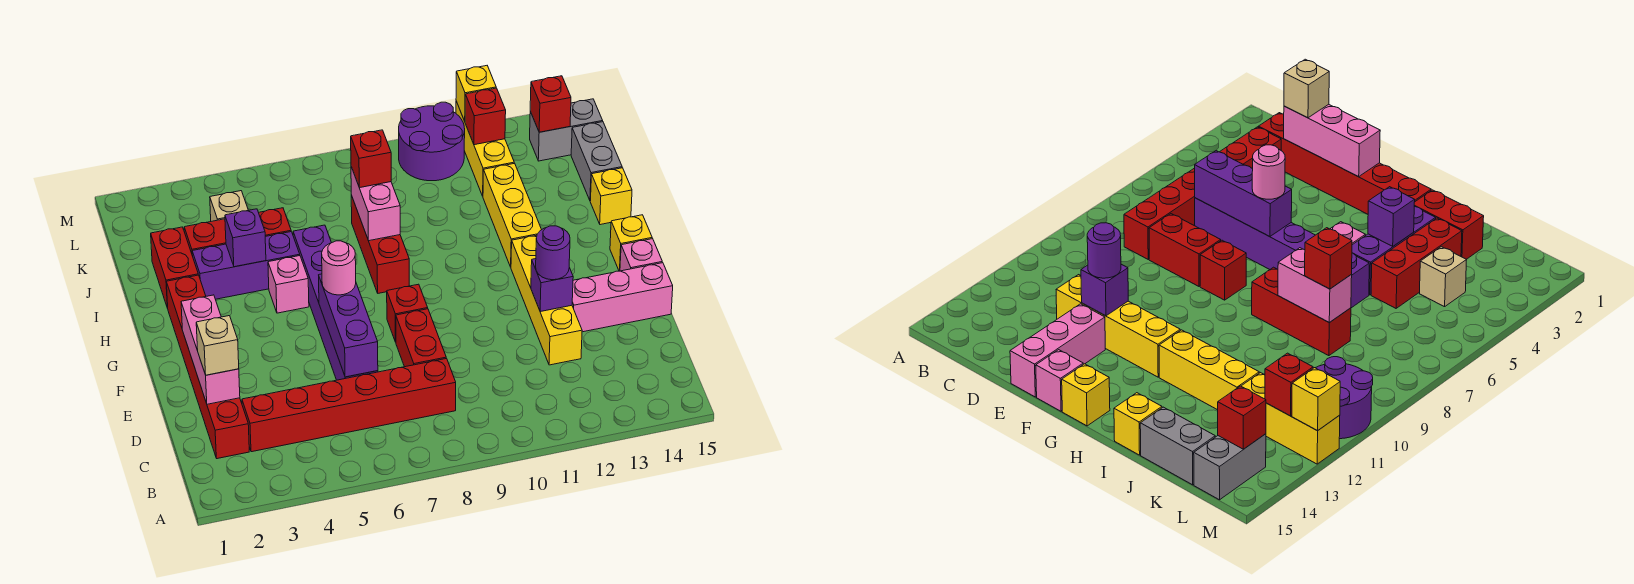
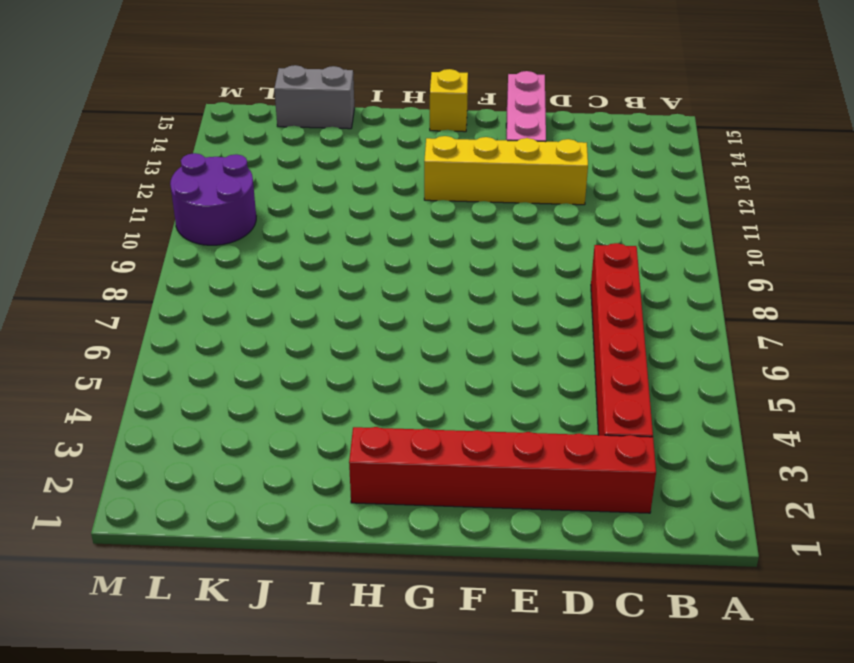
none -> purple 1x6 brick [293,225,378,380]
none -> red 1x2 brick [396,309,446,367]
none -> red 1x1 brick [387,284,428,342]
none -> pink 1x1 brick [620,239,662,271]

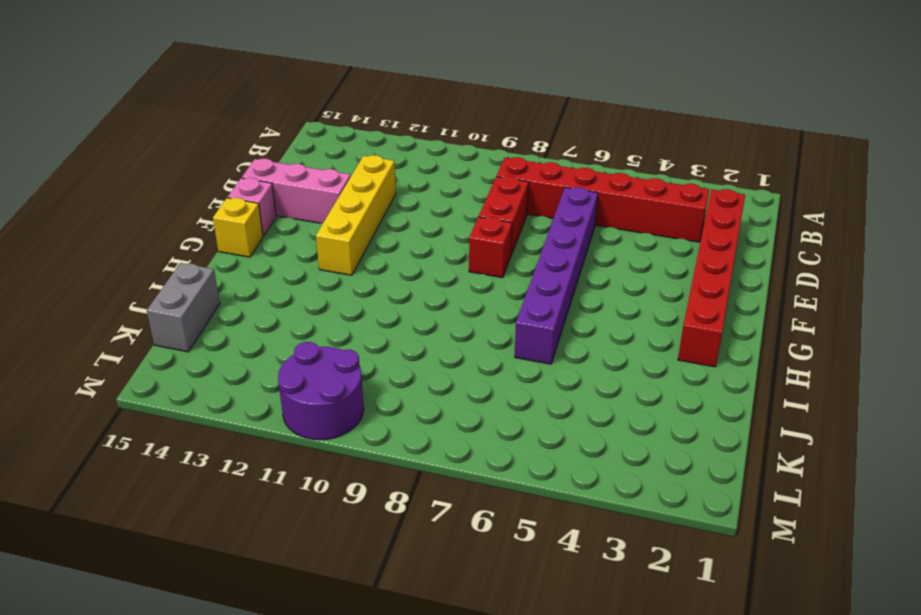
none -> pink 1x1 brick [268,256,309,313]
none -> red 1x3 brick [351,195,409,293]
none -> yellow 1x3 brick [483,163,541,267]
none -> red 1x2 brick [151,227,198,308]

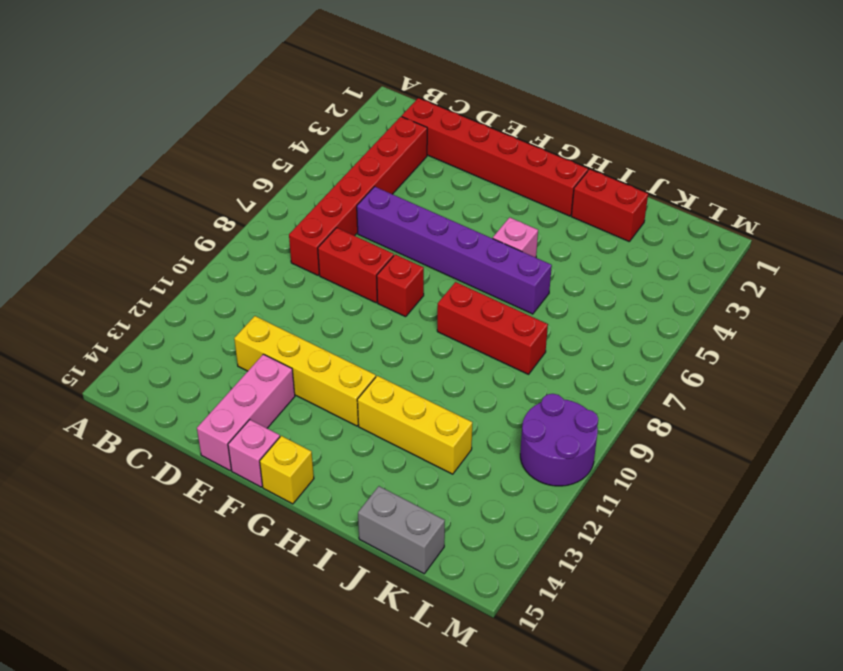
none -> purple 1x3 brick [192,232,300,299]
none -> yellow 1x1 brick [590,168,632,225]
none -> red 1x3 brick [184,208,291,253]
none -> tan 1x1 brick [210,191,248,221]

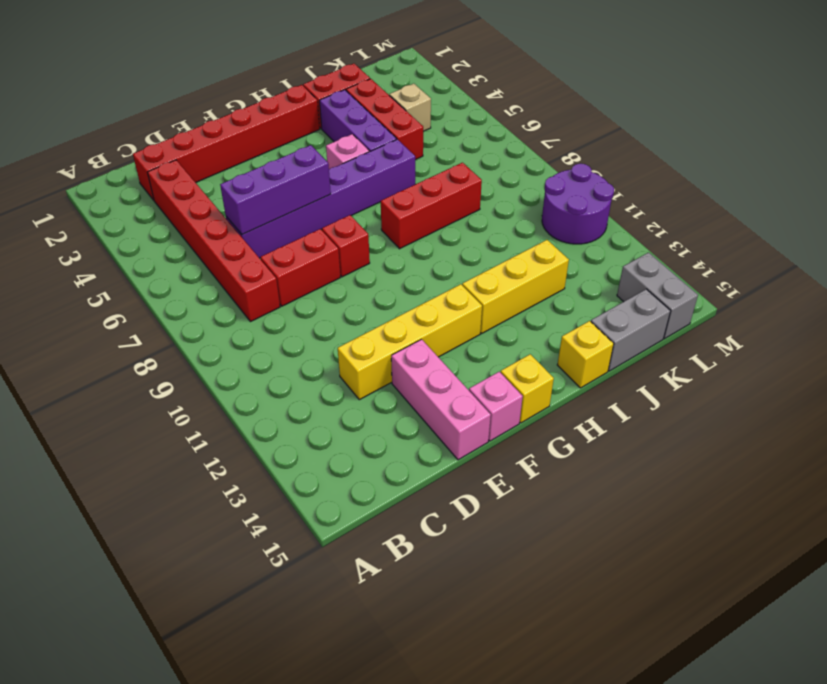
none -> yellow 1x3 brick [456,101,514,196]
none -> pink 1x3 brick [181,295,240,404]
none -> purple 1x1 brick [531,259,573,312]
none -> purple 1x1 brick [225,209,266,267]

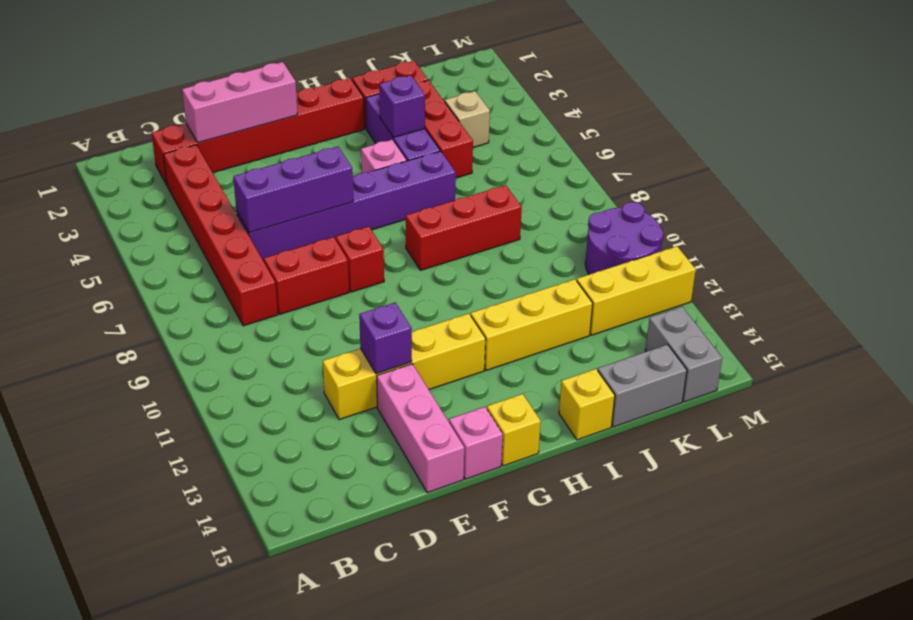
none -> pink 1x2 brick [351,167,400,241]
none -> red 1x1 brick [465,88,506,145]
none -> red 1x1 brick [530,76,571,132]
none -> yellow 1x1 brick [456,66,496,121]

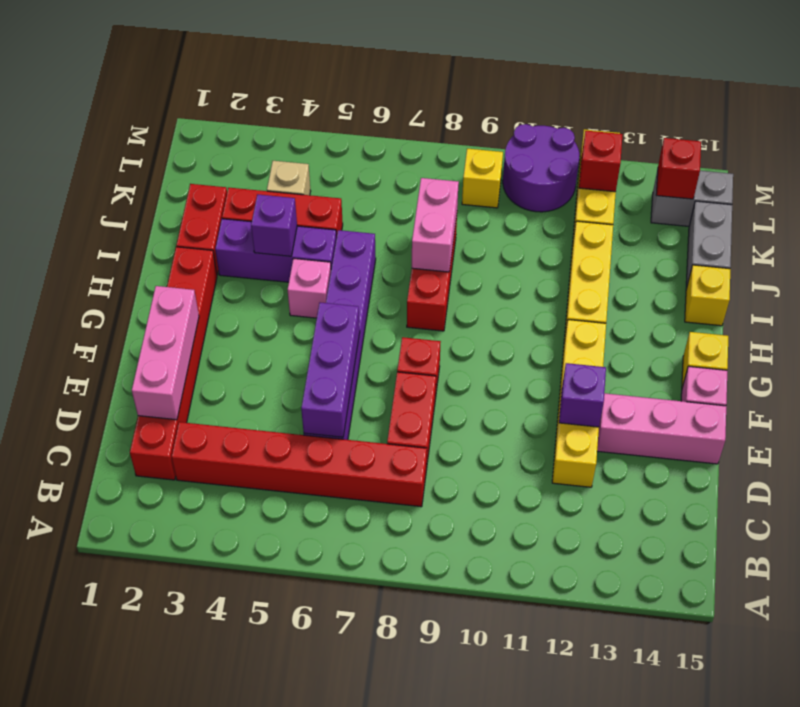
yellow 1x1 brick [462,149,503,208] -> yellow 1x1 brick moved to [456,66,496,121]
none -> tan 1x1 brick [196,316,239,375]
none -> purple 1x1 round brick [536,226,570,280]
none -> pink 1x1 round brick [322,241,356,295]
none -> red 1x1 brick [351,130,391,188]

